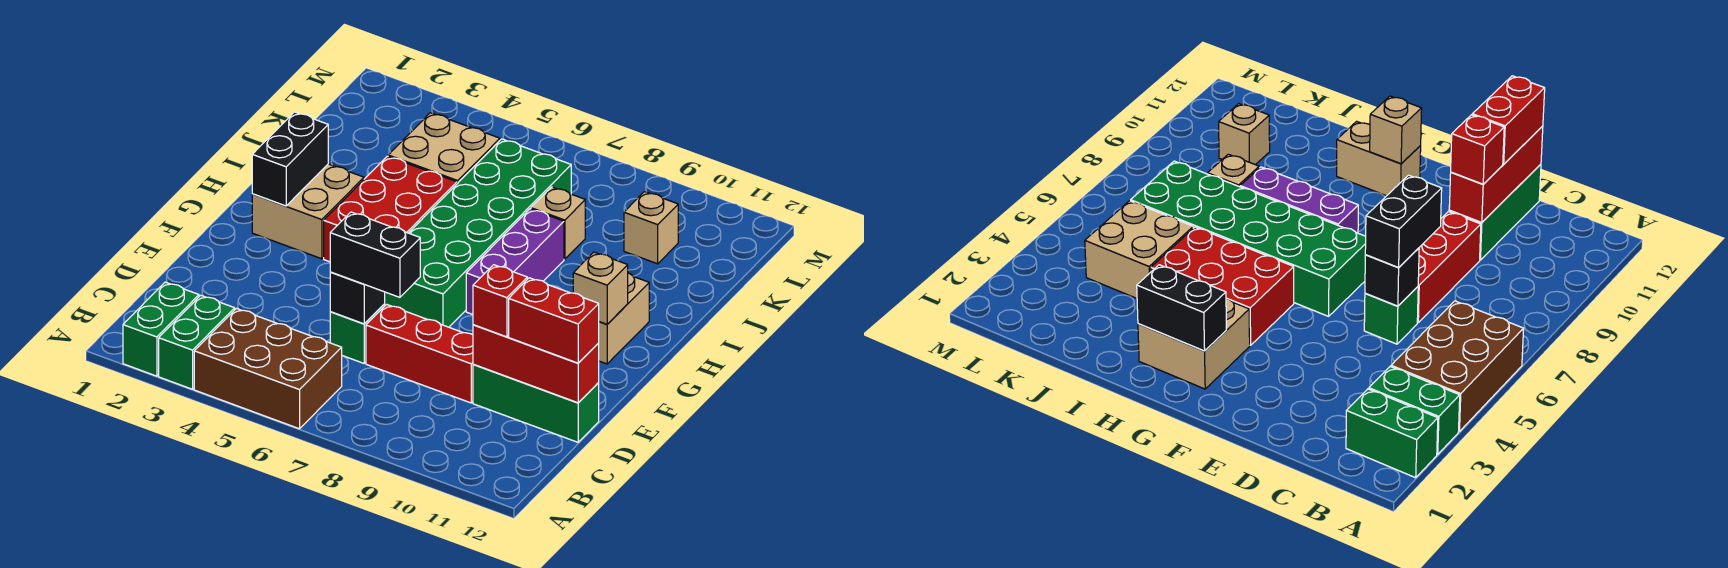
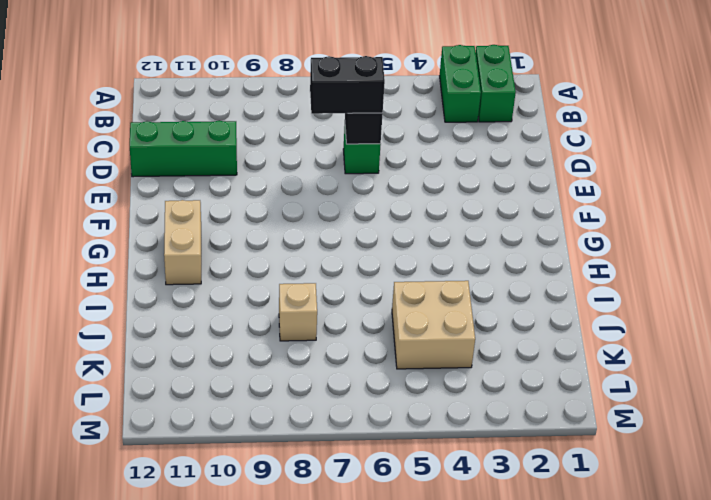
none -> brown 2x3 brick [194,309,342,429]
none -> red 1x3 brick [366,304,473,403]
none -> green 2x6 brick [385,139,571,327]

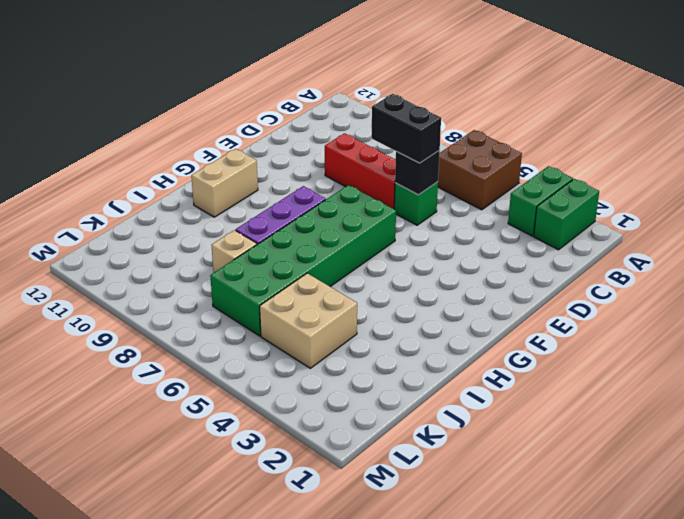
brown 2x2 brick [438,130,522,210] -> brown 2x3 brick [194,309,342,429]
none -> green 1x3 brick [473,364,599,442]
none -> tan 2x2 brick [252,164,364,259]
none -> red 2x3 brick [324,156,457,262]

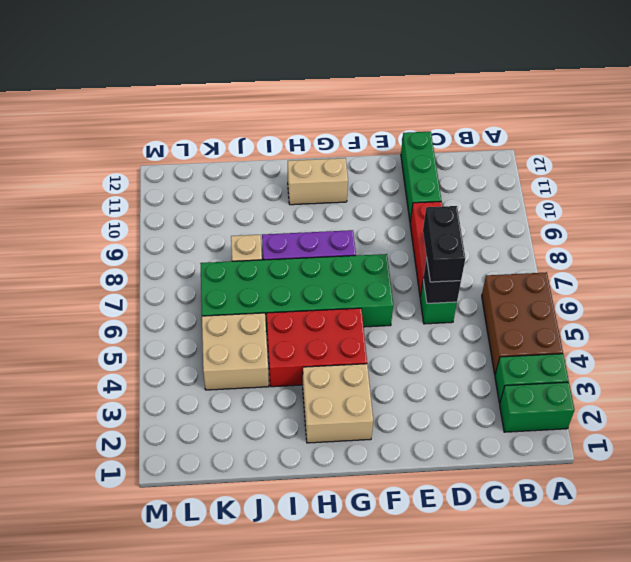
none -> tan 1x1 brick [624,192,678,264]
none -> red 1x3 brick [473,325,599,403]
none -> black 1x2 brick [252,112,328,206]

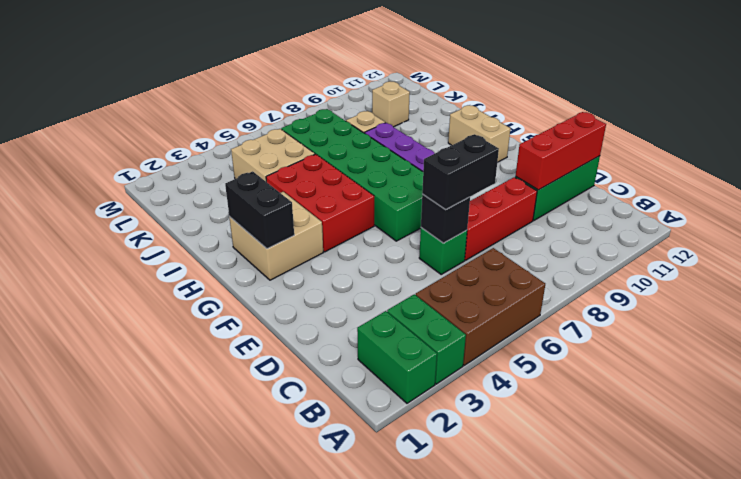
none -> tan 1x1 brick [573,252,628,324]
none -> red 1x1 brick [473,265,527,337]
none -> red 1x2 brick [509,278,599,363]

